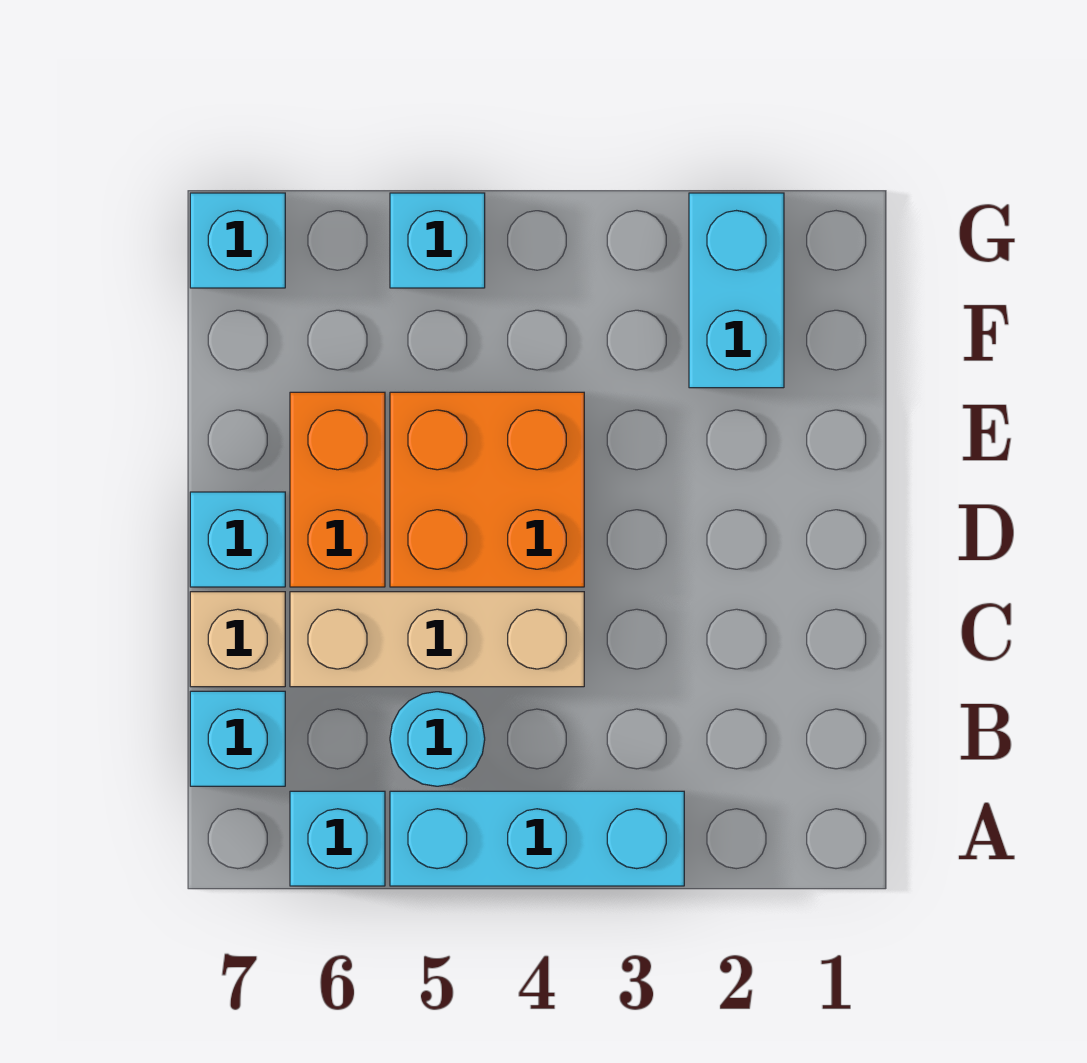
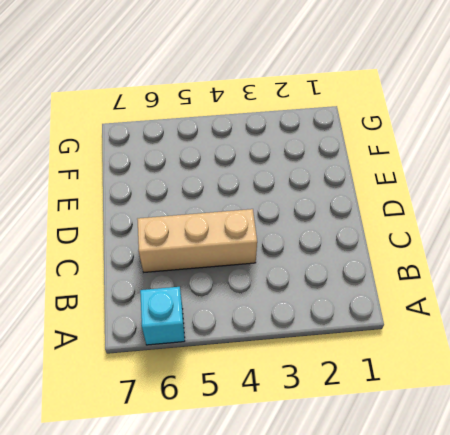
none -> cyan 1x3 brick [390,791,684,886]
none -> cyan 1x1 round brick [390,692,485,786]
none -> cyan 1x1 brick [190,691,285,786]

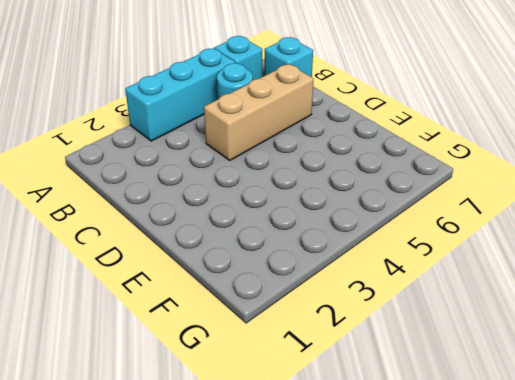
none -> tan 1x1 brick [190,592,285,687]
none -> orange 2x2 brick [390,392,584,587]
none -> orange 1x2 brick [290,392,385,587]

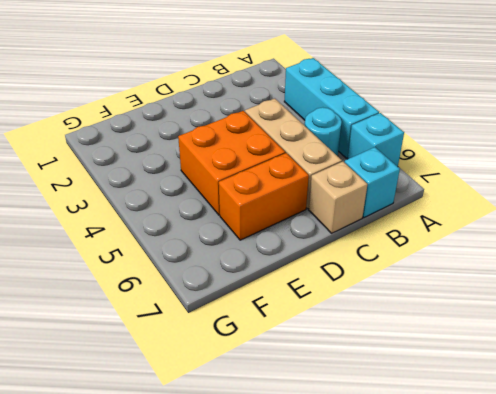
none -> cyan 1x1 brick [190,492,285,587]
none -> cyan 1x2 brick [689,193,784,388]
none -> cyan 1x1 brick [390,193,485,288]

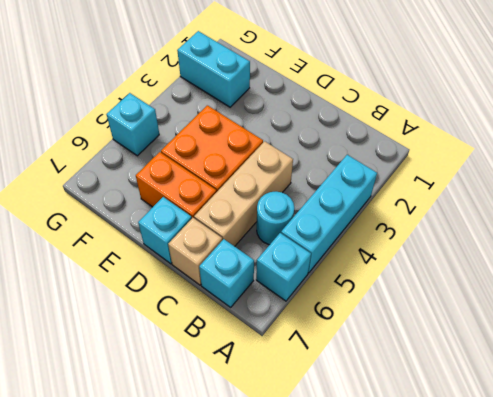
none -> cyan 1x1 brick [190,193,285,288]

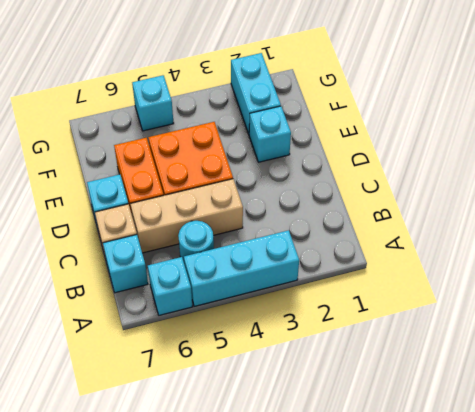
cyan 1x1 brick [249,106,291,162] -> cyan 1x1 brick moved to [190,193,285,288]

